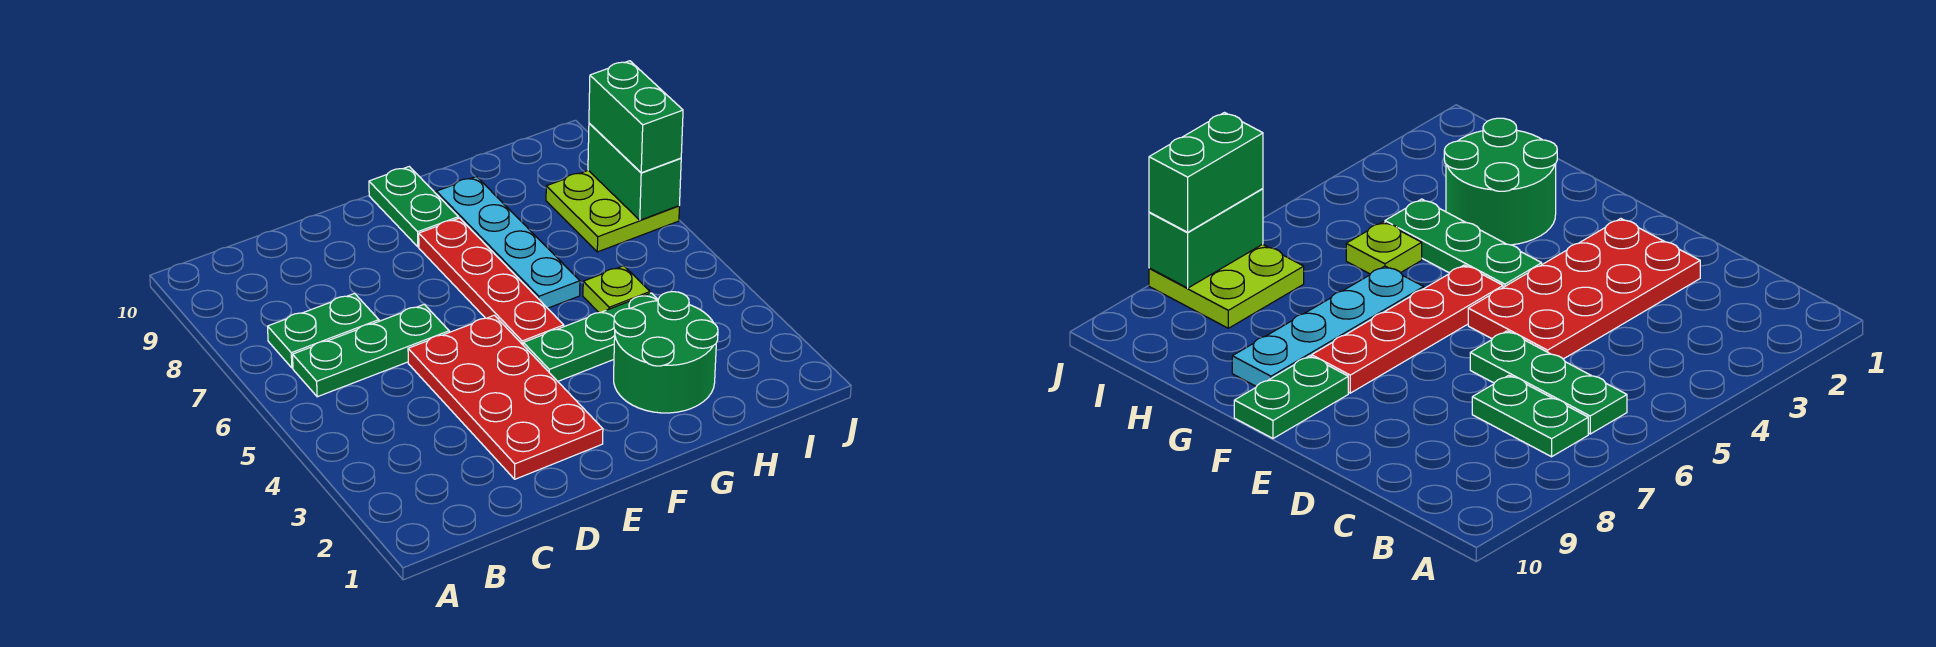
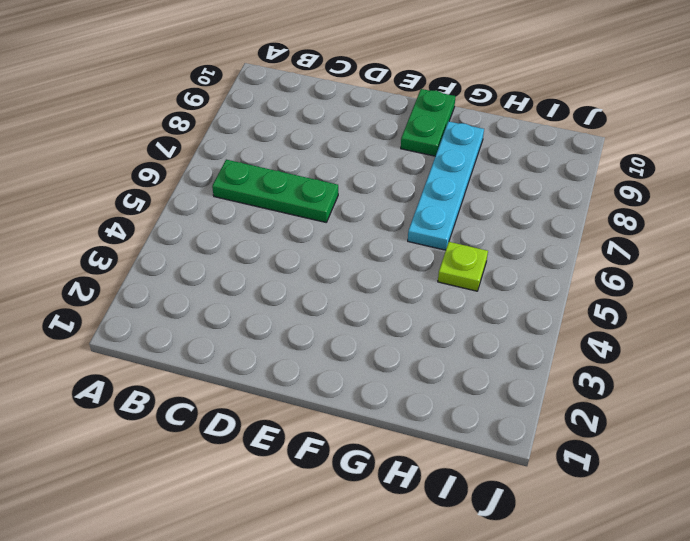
none -> green 1x2 plate [268,294,379,368]
none -> red 2x4 plate [408,315,603,479]
none -> green 1x3 plate [523,293,658,381]

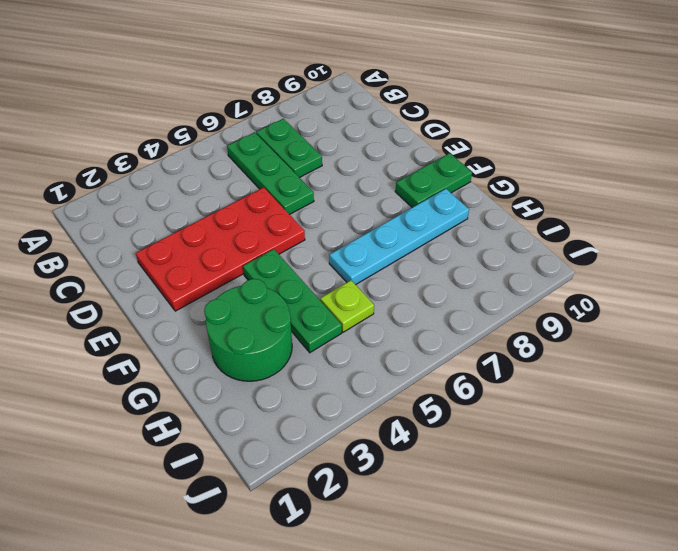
none -> red 1x4 plate [419,218,564,345]
none -> lime 2x2 plate [546,170,679,252]
none -> green 1x2 brick [588,123,681,220]

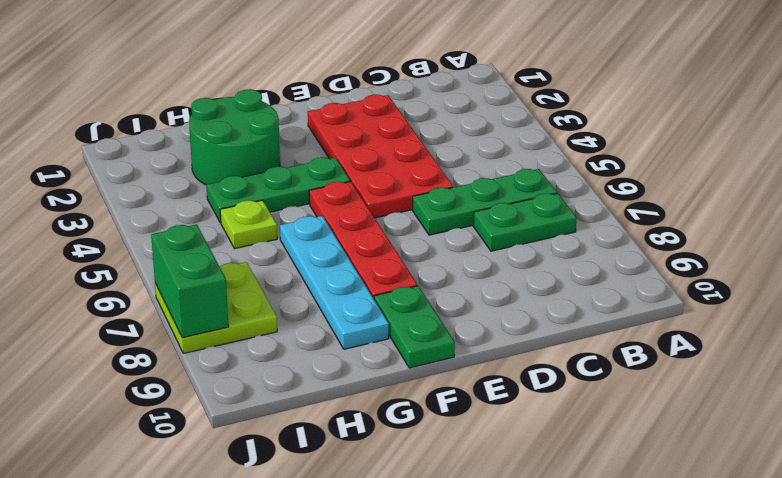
none -> green 1x2 brick [589,61,683,173]

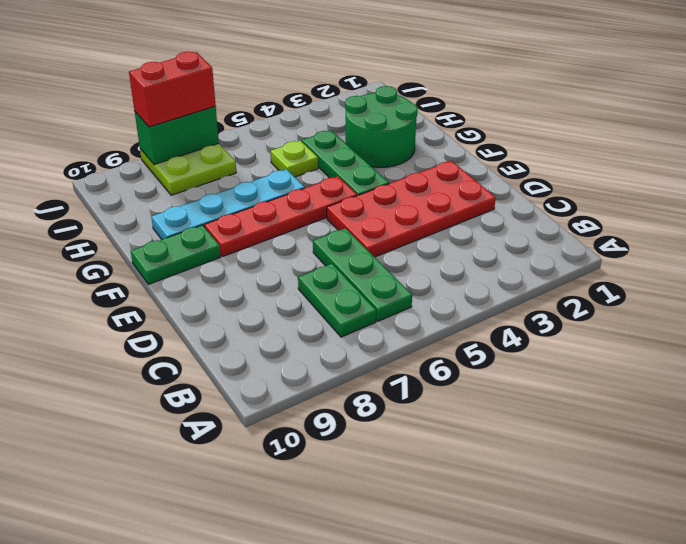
red 1x2 brick [129,52,216,127] -> green 1x2 brick [589,61,683,173]

